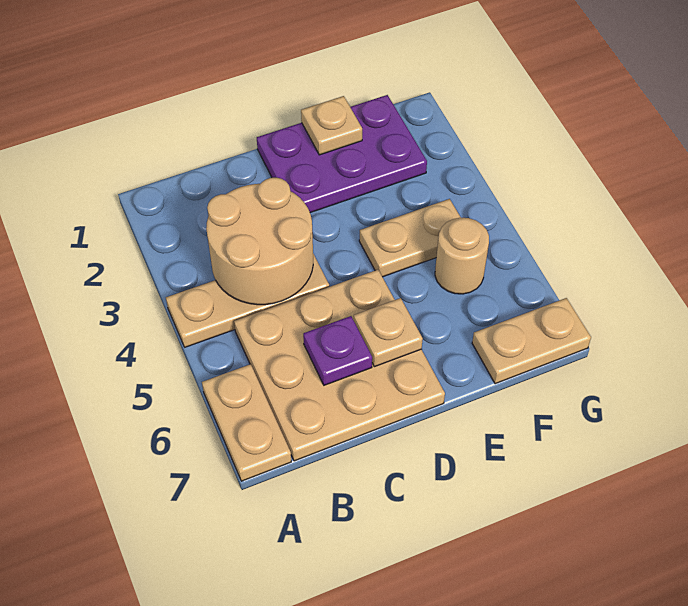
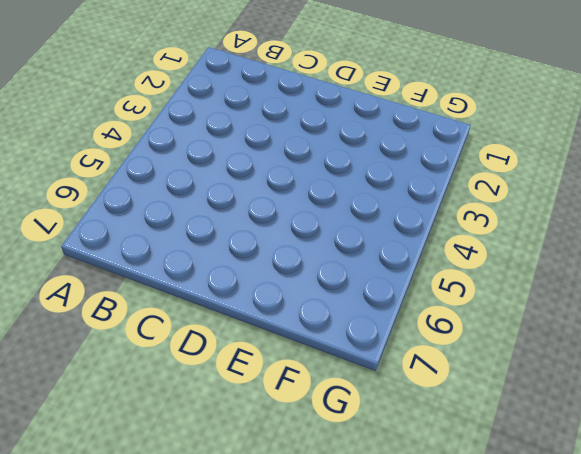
none -> tan 1x3 plate [166,254,329,347]
none -> tan 1x2 plate [202,364,291,481]

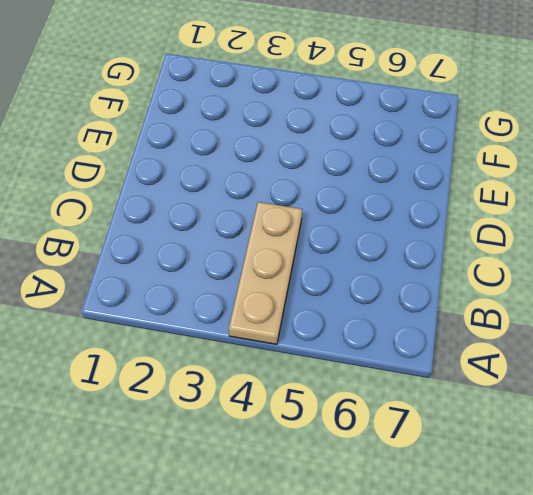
none -> tan 1x2 plate [202,364,291,481]
none -> tan 3x3 plate [234,270,445,461]

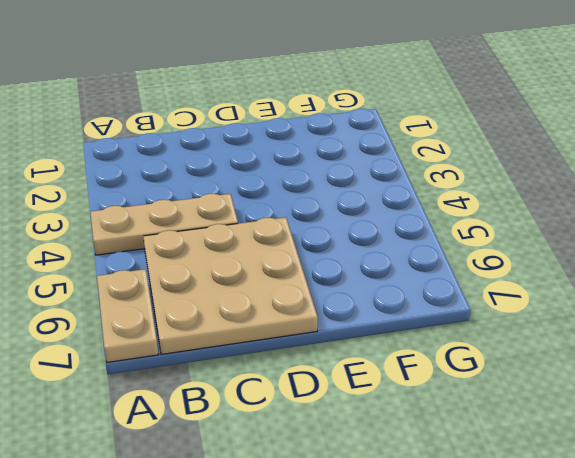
none -> purple 2x3 plate [257,95,427,213]
none -> tan 1x2 plate [359,199,461,277]

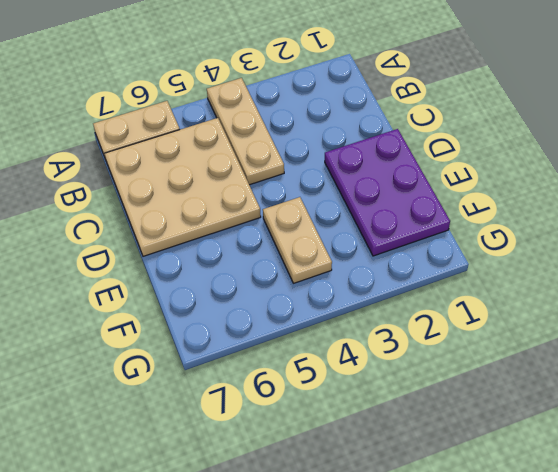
none -> tan 1x1 round brick [435,218,489,294]
none -> tan 1x2 plate [472,298,591,384]

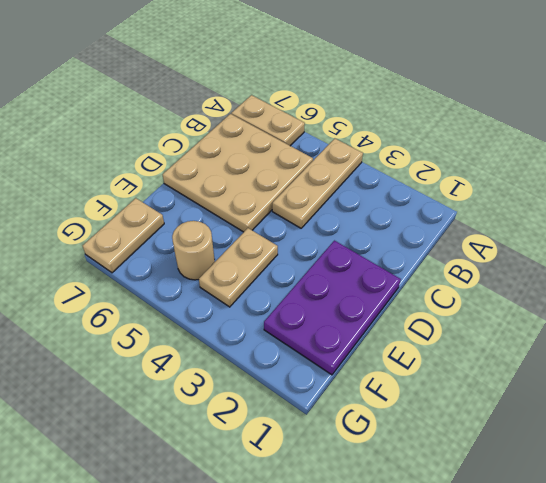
none -> tan 2x2 round brick [206,178,313,305]
none -> purple 1x1 plate [303,316,372,385]

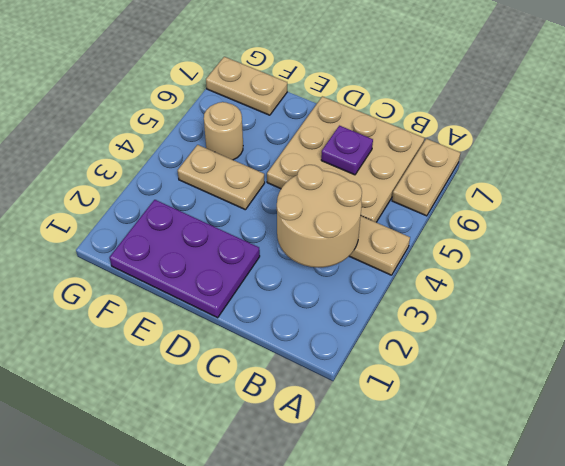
none -> tan 1x1 plate [354,298,423,367]
none -> tan 1x1 plate [301,96,362,155]

